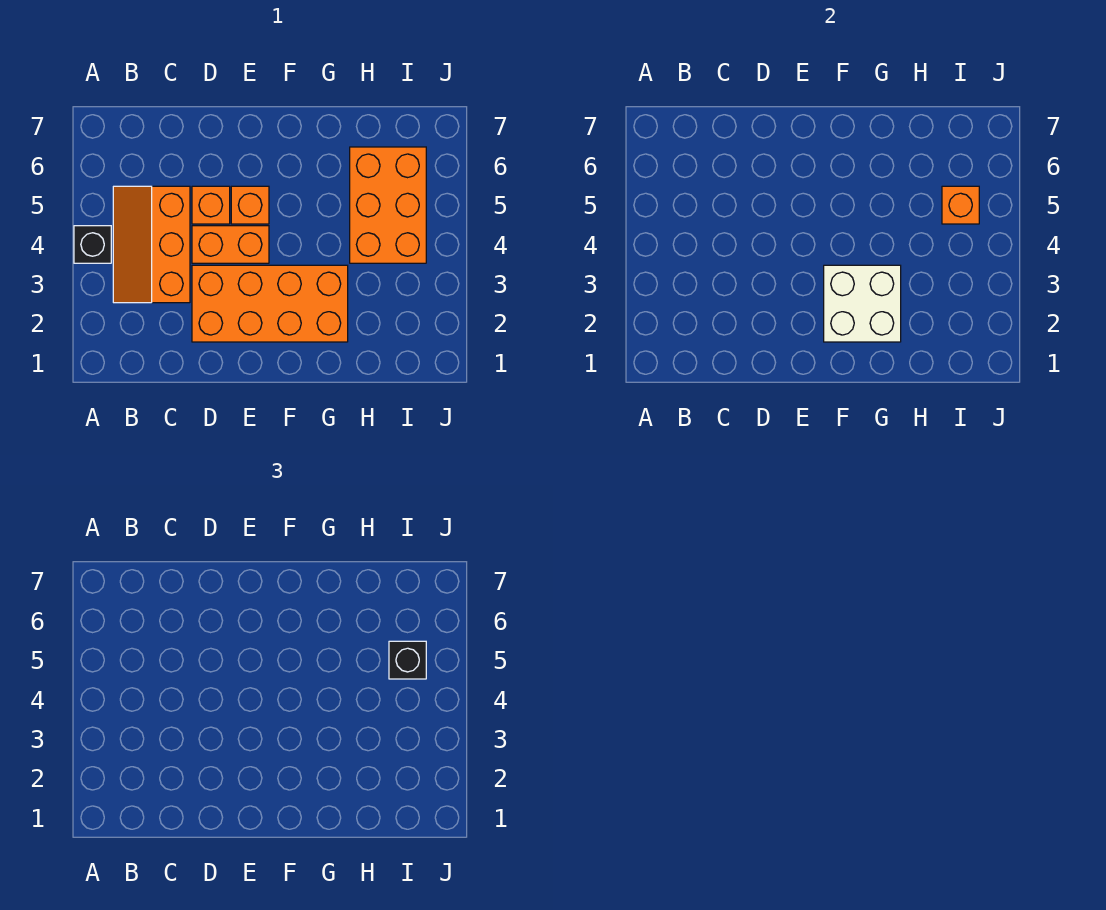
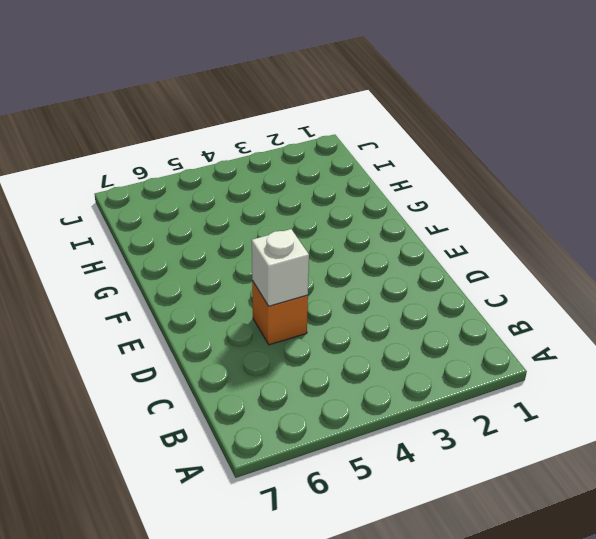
white 1x1 brick [252,229,309,306] -> none
none -> black 1x1 brick [74,226,111,263]
none -> orange 2x3 slope [113,186,190,303]

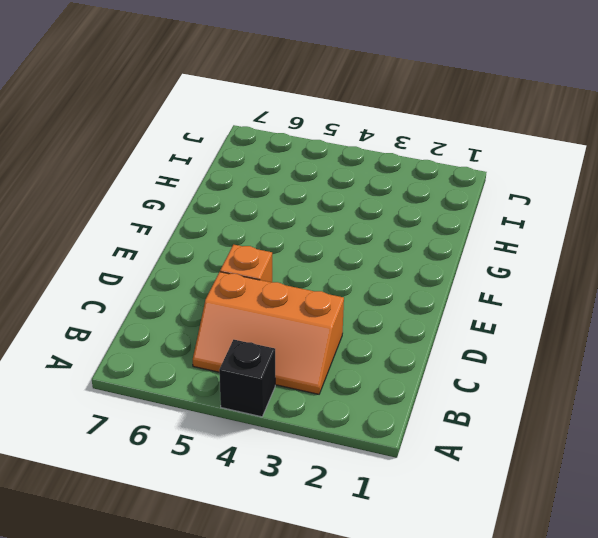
none -> orange 2x4 brick [192,265,348,342]
none -> orange 1x2 brick [192,226,269,263]

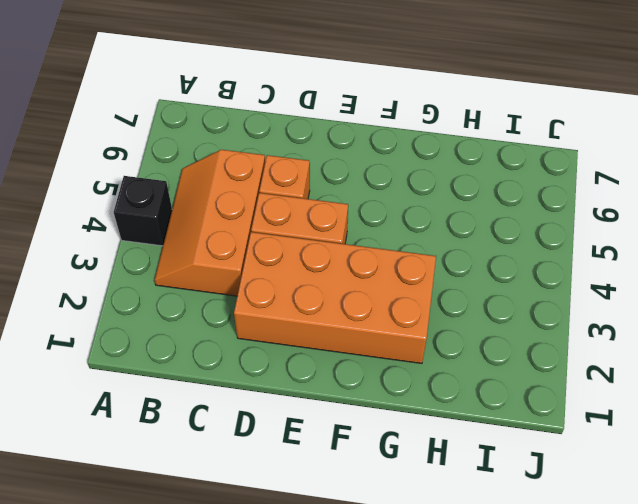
none -> orange 1x1 brick [231,186,269,224]
none -> orange 2x3 brick [350,147,426,263]

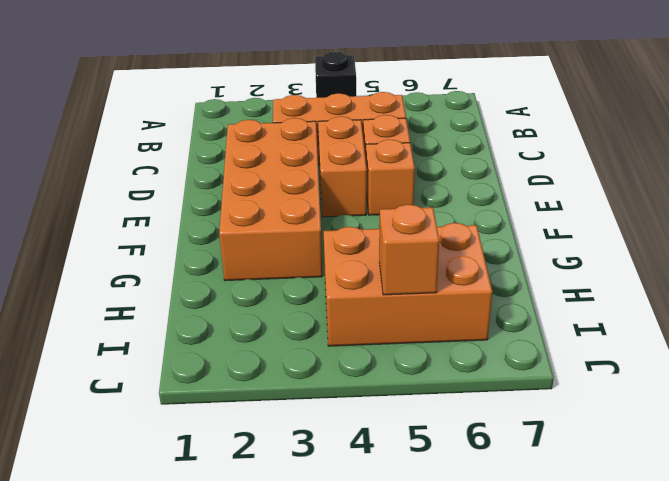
none -> white 2x2 brick [824,265,901,342]
none -> black 1x1 brick [389,641,426,679]

